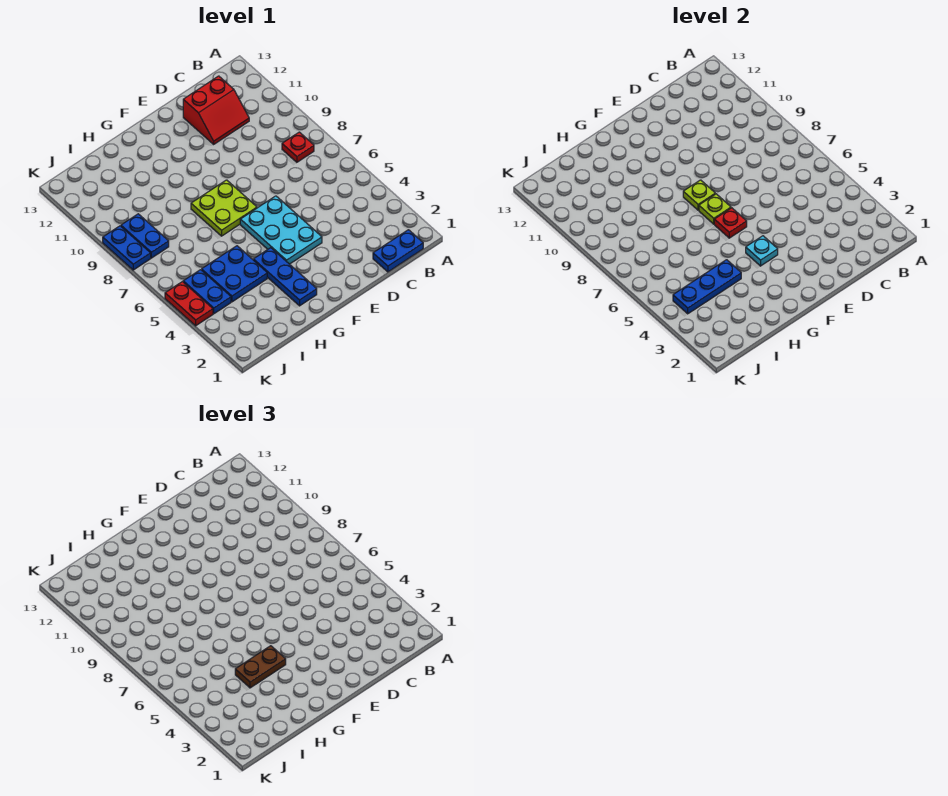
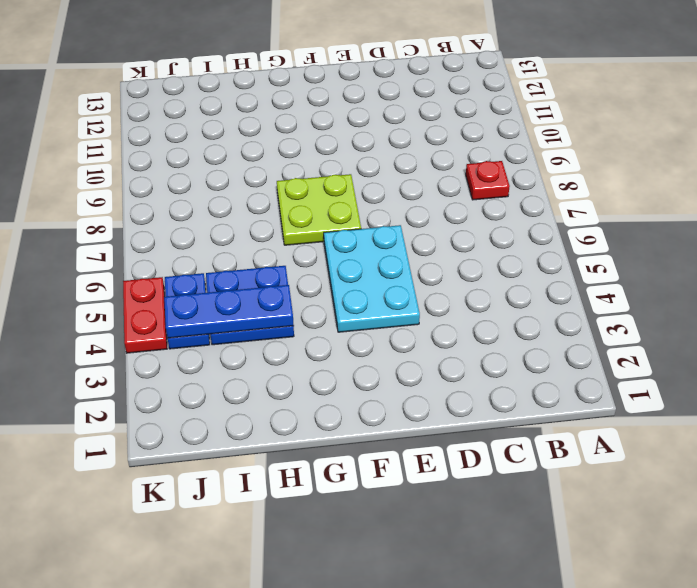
none -> blue 1x2 plate [373,230,423,272]
none -> red 2x2 slope [183,76,249,144]
none -> blue 1x3 plate [253,248,317,306]

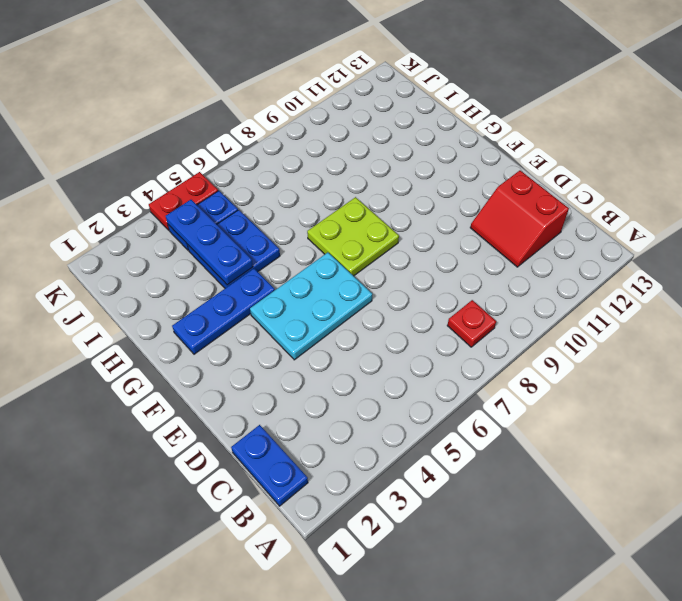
none -> blue 1x2 plate [121,214,169,258]
none -> blue 1x2 plate [103,226,151,270]
none -> cyan 1x1 plate [746,236,778,266]

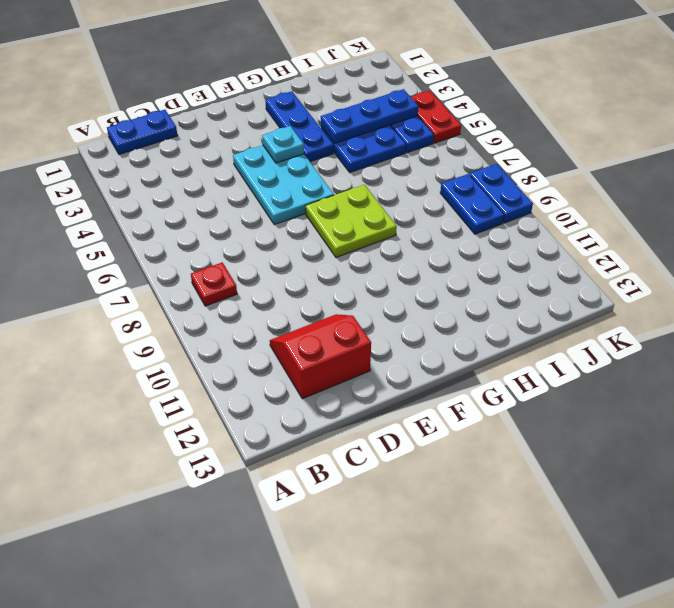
none -> red 1x1 plate [714,208,747,238]
none -> lime 1x1 plate [699,194,731,224]
none -> lime 1x1 plate [683,180,715,210]

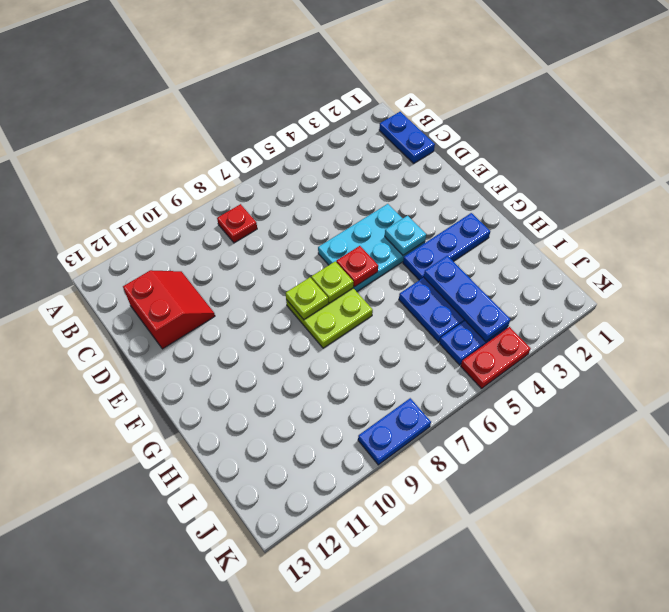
none -> blue 1x2 plate [121,214,169,258]
none -> brown 1x2 plate [235,646,286,688]

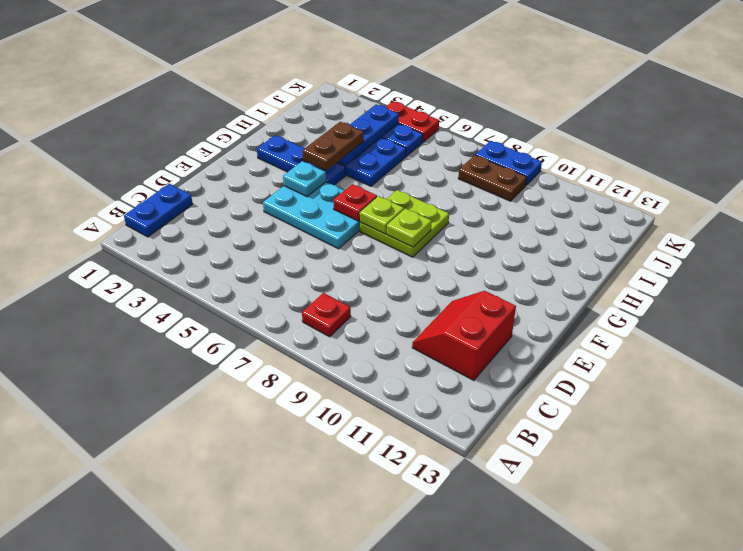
brown 1x2 plate [458,155,527,201] -> blue 1x2 plate [121,214,169,258]

